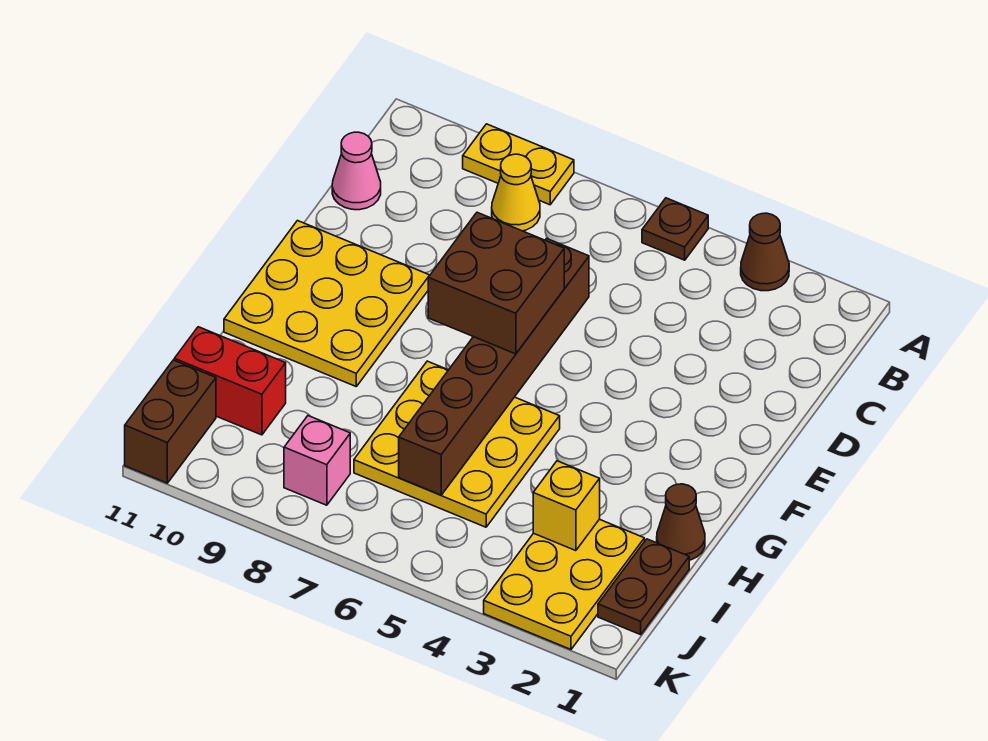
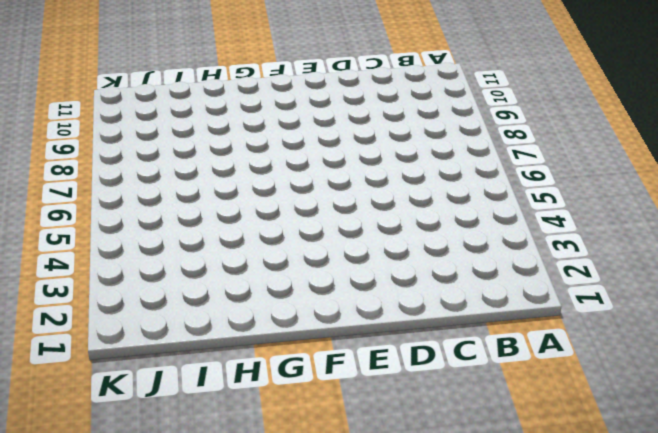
none -> brown 1x1 cone [741,213,789,291]
none -> brown 1x1 plate [642,198,708,260]
none -> yellow 1x2 plate [463,124,574,205]

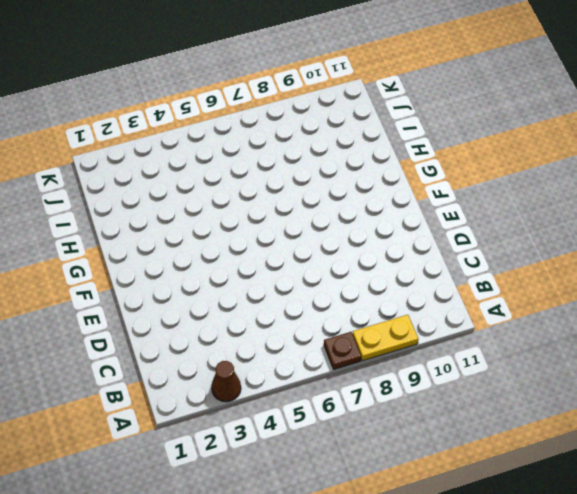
brown 1x1 plate [324,332,361,369] -> brown 1x1 plate moved to [642,198,708,260]
none -> yellow 1x1 cone [492,154,540,231]
none -> pink 1x1 cone [332,132,381,210]
none -> yellow 3x3 plate [224,221,429,386]

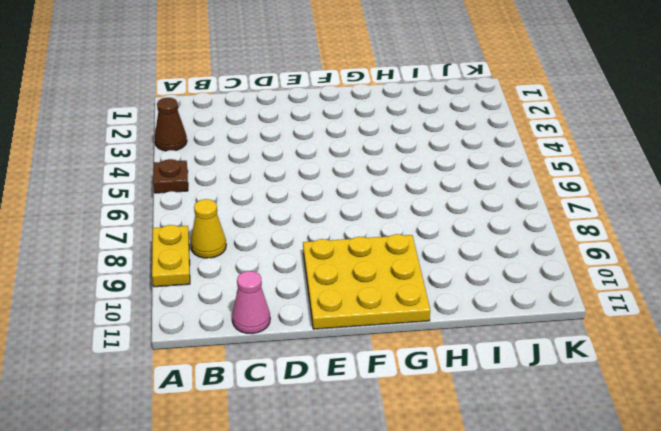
none -> yellow 3x3 plate [354,361,560,527]
none -> brown 1x1 cone [657,484,705,560]
none -> brown 1x2 plate [598,539,689,635]

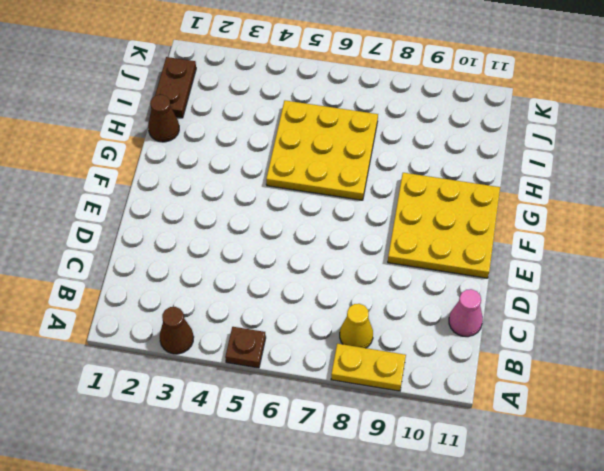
none -> yellow 2x3 plate [484,519,644,649]
none -> red 1x2 brick [174,327,286,435]
none -> pink 1x1 brick [284,416,350,505]

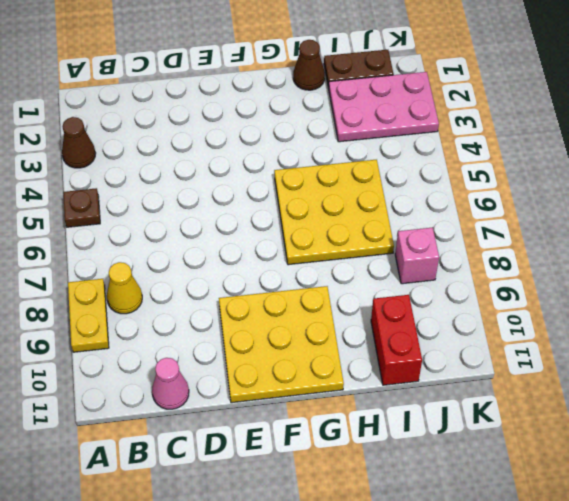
pink 2x3 plate [329,72,439,142] -> yellow 2x3 plate [484,519,644,649]
none -> brown 1x2 brick [125,360,216,483]
none -> brown 1x6 brick [399,239,589,495]
none -> yellow 1x1 brick [533,461,600,551]

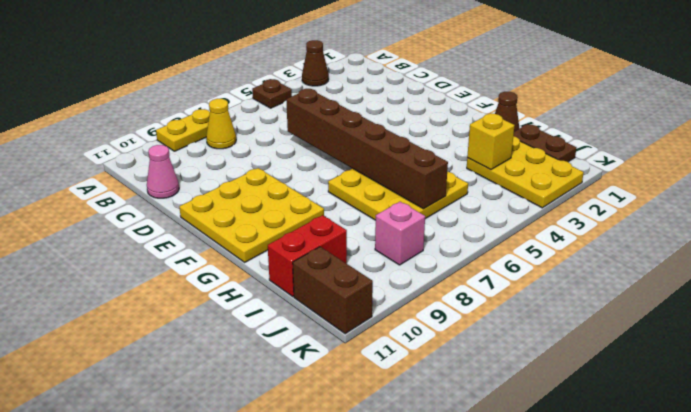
none -> brown 2x2 brick [428,212,564,354]

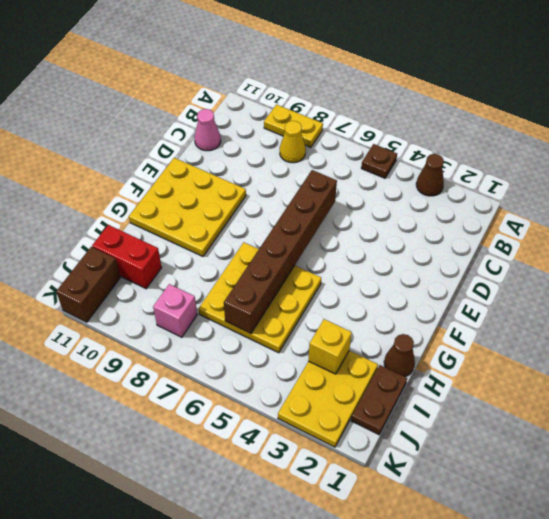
none -> brown 2x2 brick [428,212,564,354]

